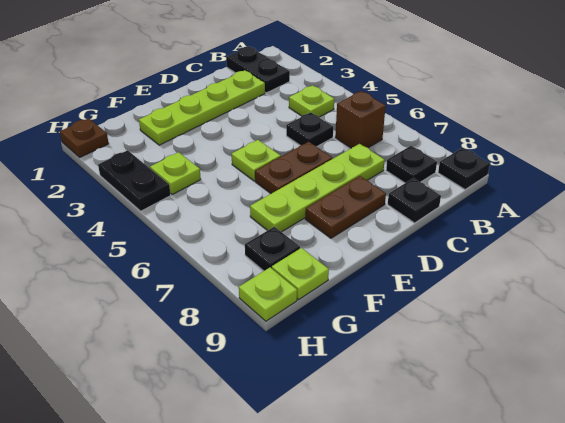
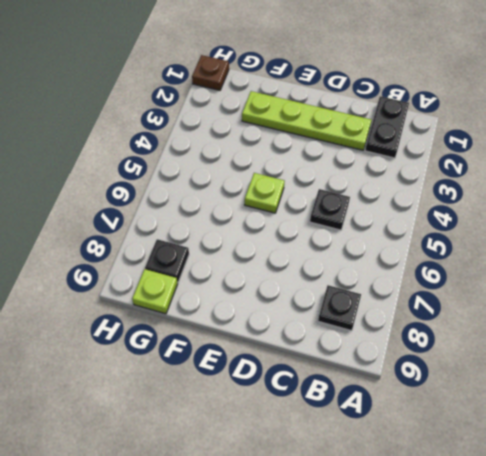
none -> black 1x1 plate [438,148,490,189]
none -> lime 1x1 plate [289,85,334,117]
none -> brown 1x1 brick [335,91,386,148]

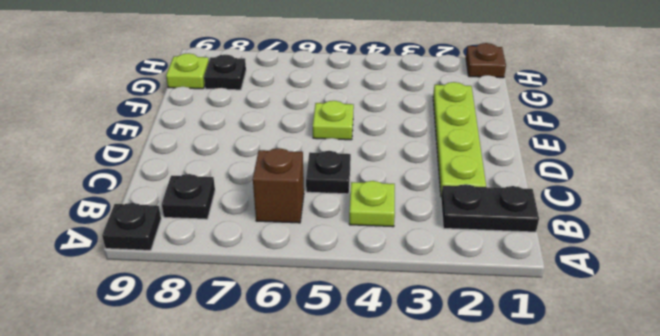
none -> lime 1x4 plate [250,144,385,232]
none -> black 1x1 plate [388,178,441,223]
none -> brown 1x2 plate [255,142,332,194]

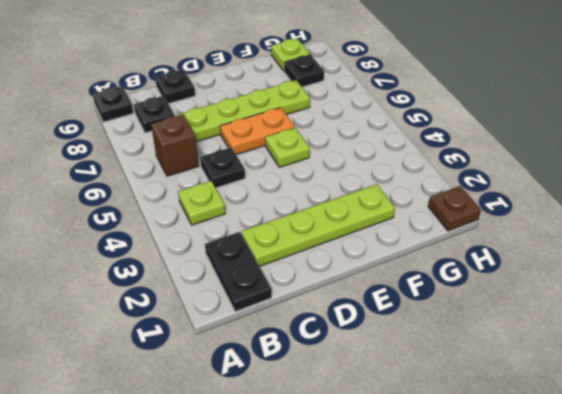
orange 1x2 plate [220,108,295,155] -> brown 1x2 plate [255,142,332,194]
none -> brown 1x2 plate [305,176,386,238]
none -> lime 1x1 plate [150,152,201,195]
none -> black 1x2 plate [98,150,171,211]

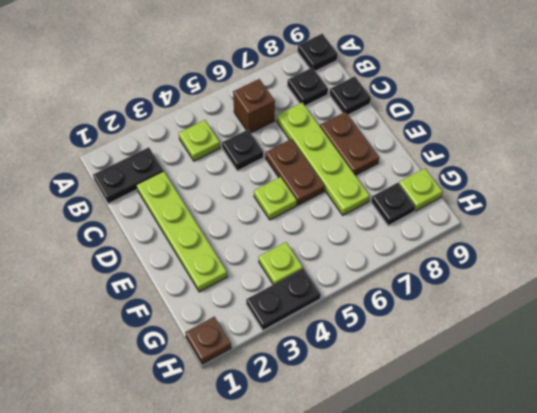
none -> lime 1x1 plate [239,268,297,321]

